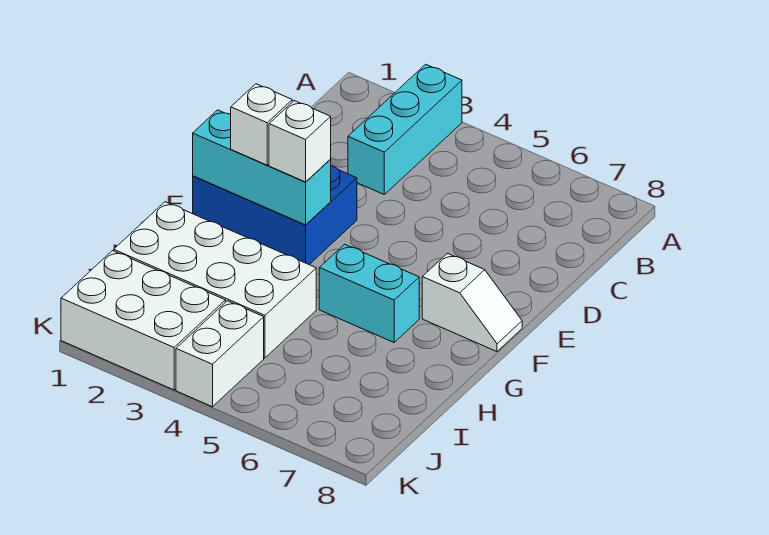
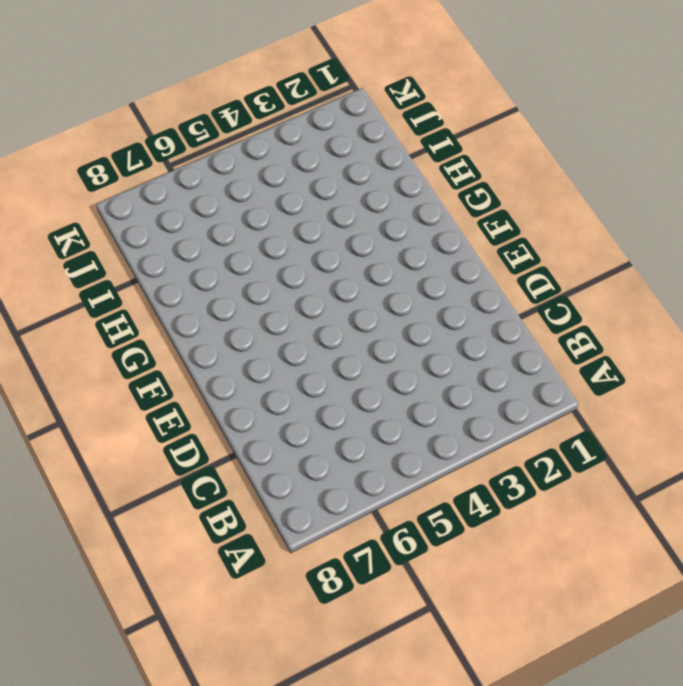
none -> cyan 1x3 brick [348,64,462,194]
none -> blue 2x3 brick [193,166,357,264]

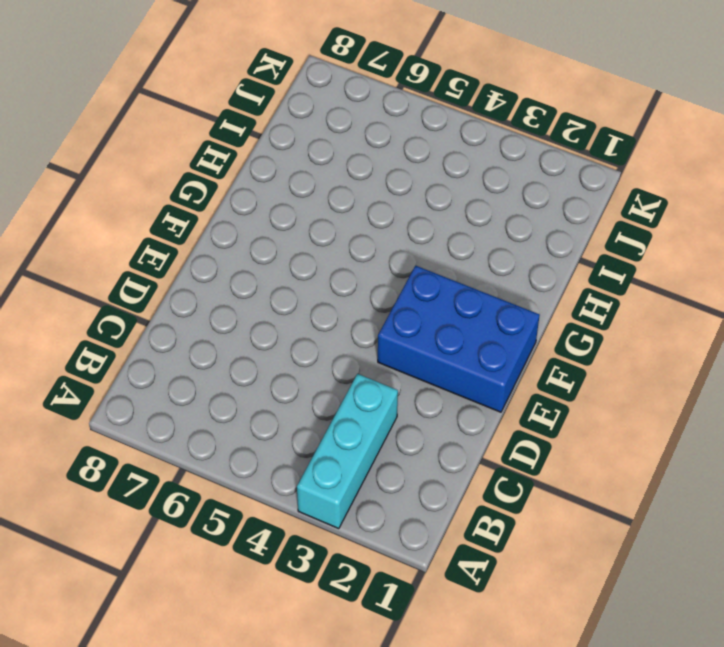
none -> white 1x2 slope [422,254,522,352]
none -> cyan 1x2 brick [319,244,419,342]

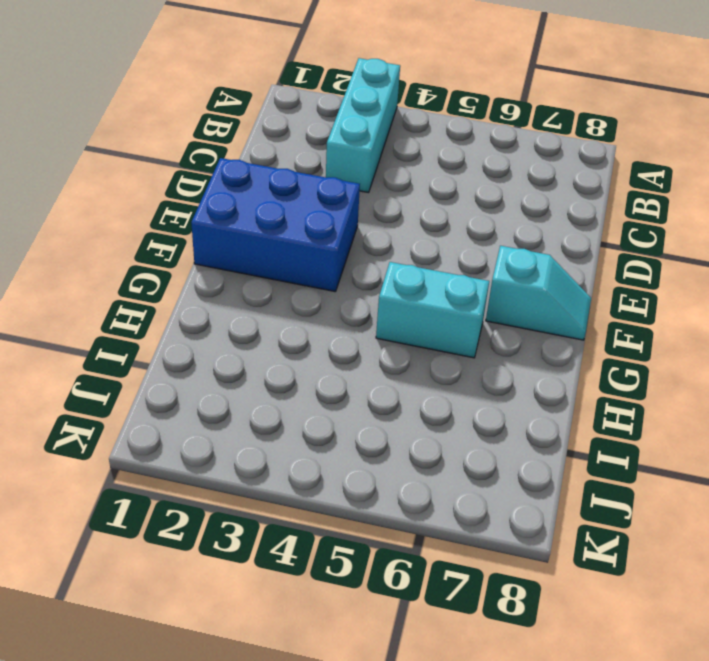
cyan 1x2 slope [486,246,591,340] -> white 1x2 slope [422,254,522,352]
none -> white 2x4 brick [114,202,316,358]
none -> white 2x3 brick [61,251,226,390]

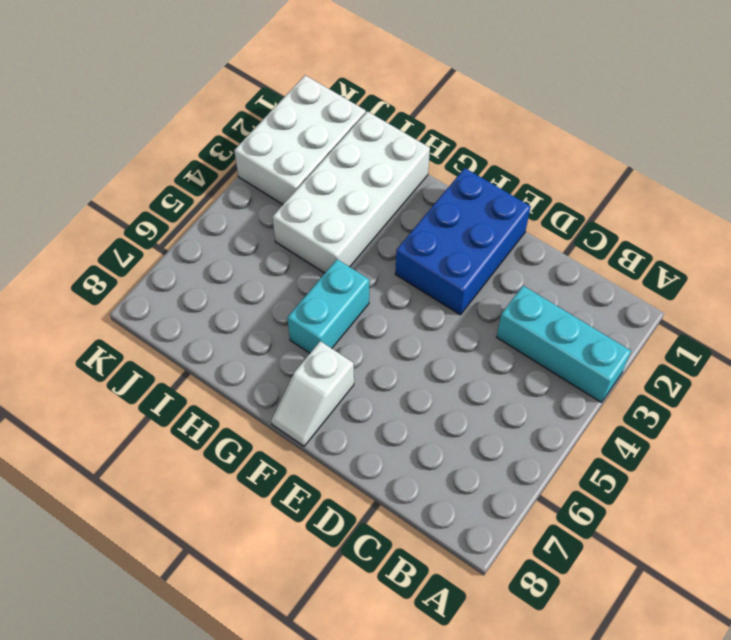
none -> white 1x2 brick [176,301,264,407]
none -> cyan 1x3 brick [193,110,331,225]

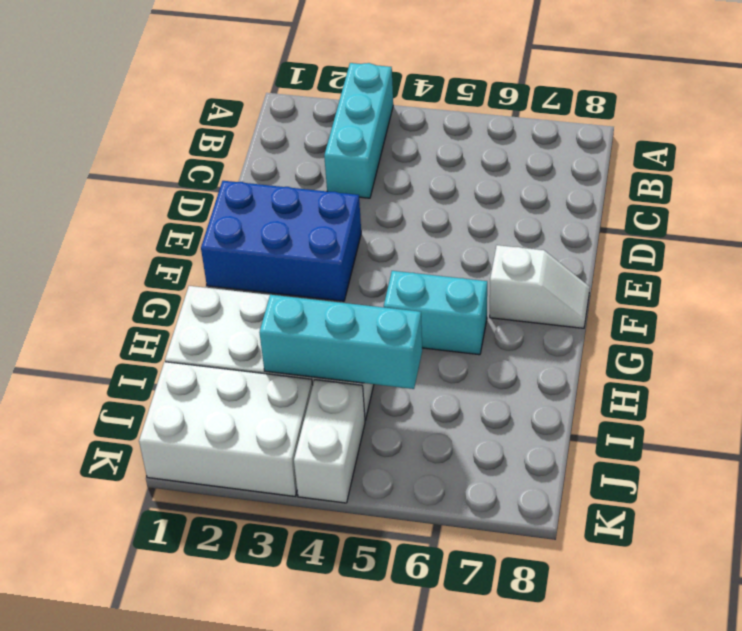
cyan 1x3 brick [259,295,422,389] -> cyan 1x3 brick moved to [193,110,331,225]
none -> white 1x1 brick [231,84,292,165]
none -> white 1x1 brick [269,101,331,182]

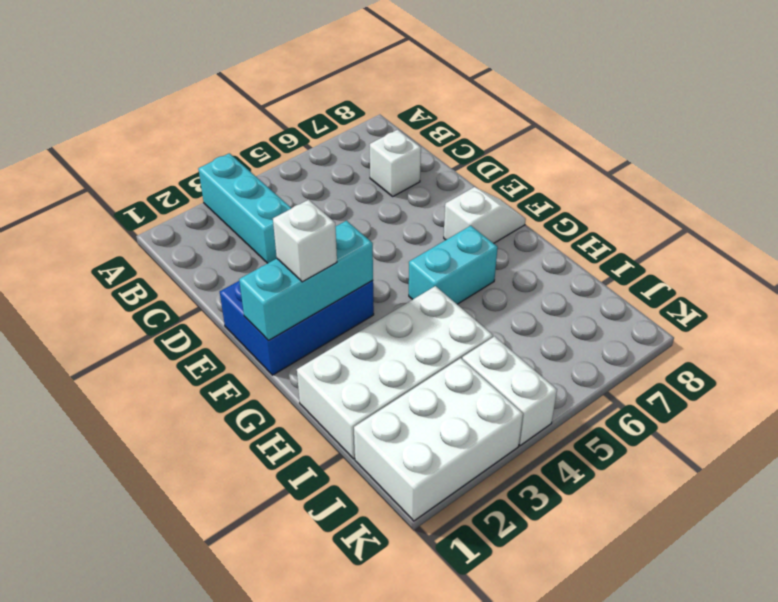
white 1x1 brick [370,130,421,196] -> white 1x1 brick moved to [269,101,331,182]

